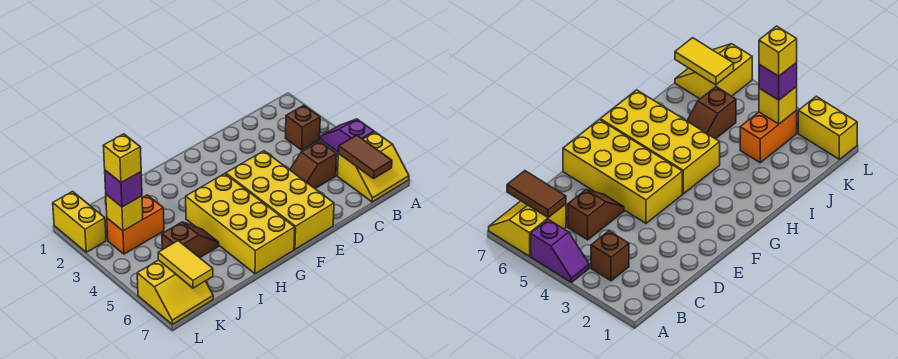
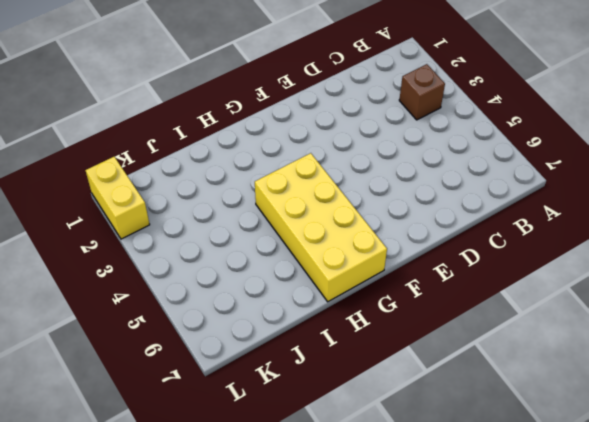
none -> purple 1x2 slope [321,119,374,152]
none -> yellow 2x2 slope [337,132,409,202]
none -> brown 1x2 slope [290,141,337,189]

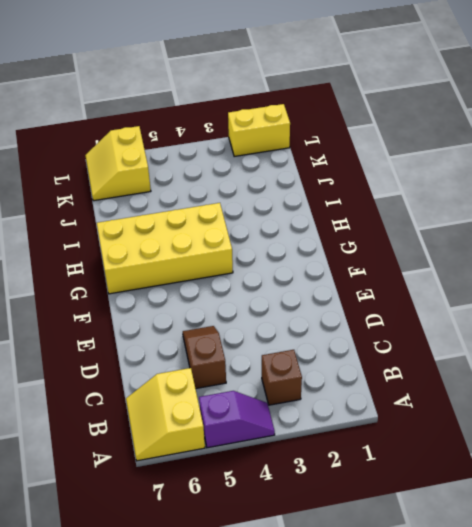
none -> yellow 2x4 brick [226,151,334,249]
none -> brown 1x2 slope [162,222,219,258]
none -> orange 1x2 brick [107,195,164,254]

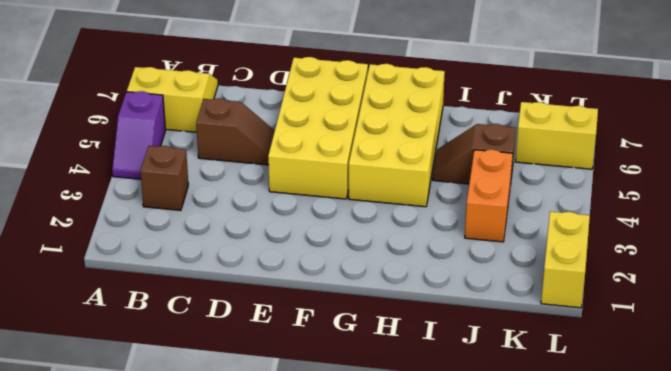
orange 1x2 brick [465,150,513,242] -> orange 1x2 brick turned to [107,195,164,254]
none -> brown 1x2 tile [338,135,392,179]
none -> yellow 1x1 brick [106,195,143,231]
none -> yellow 1x2 tile [158,241,213,288]

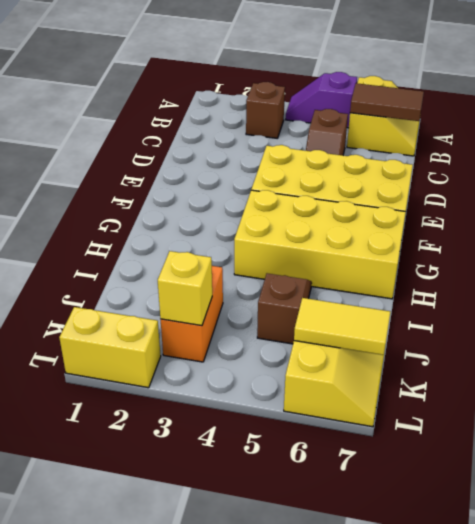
none -> purple 1x1 brick [105,170,142,207]
none -> yellow 1x1 brick [103,134,141,183]

